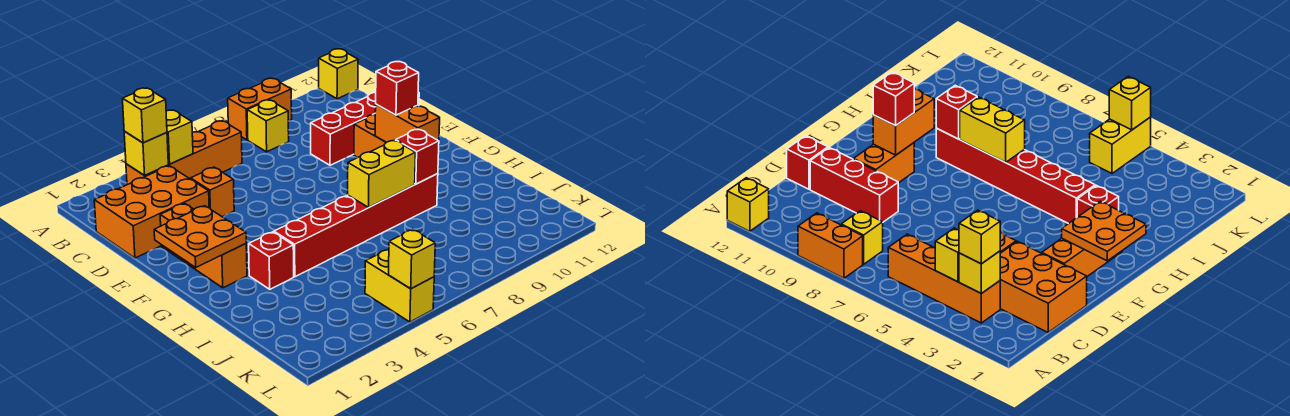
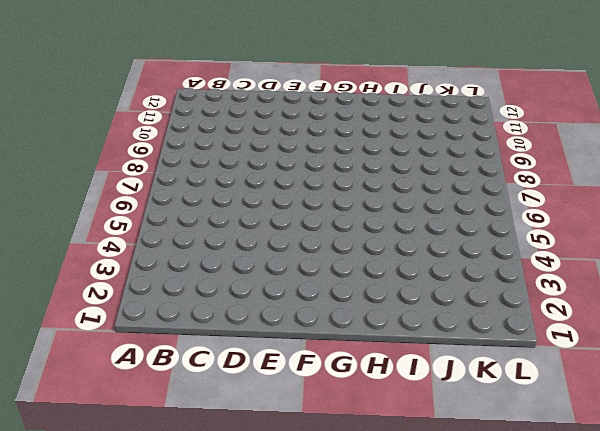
none -> orange 1x2 brick [228,78,292,140]
none -> yellow 1x1 brick [319,49,358,99]
none -> orange 1x4 brick [126,121,242,185]

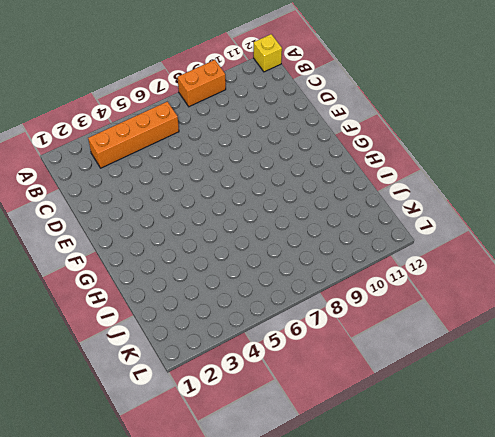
none -> yellow 1x1 brick [247,100,289,152]
none -> orange 2x3 brick [94,166,209,258]
none -> orange 1x1 brick [191,167,234,217]

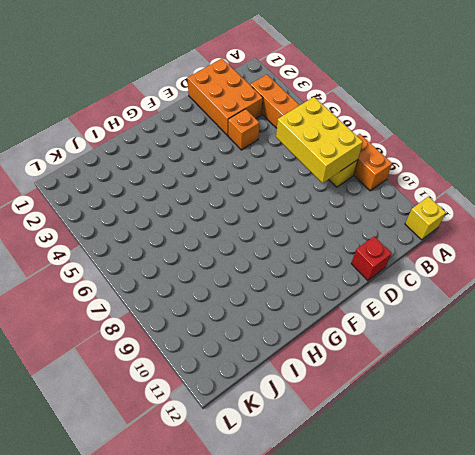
yellow 2x3 brick [276,97,363,183] -> none
none -> red 1x3 brick [311,92,376,165]
none -> orange 1x3 brick [160,203,247,288]
none -> orange 1x2 brick [354,115,386,158]

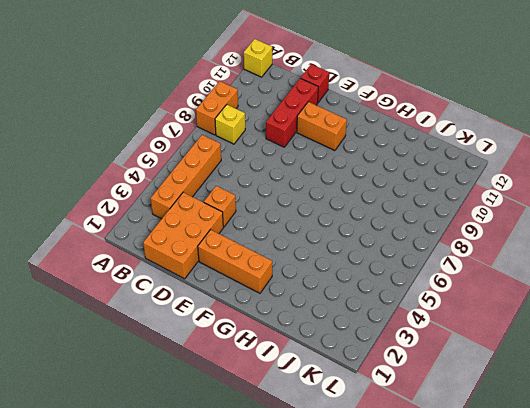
none -> red 1x1 brick [249,232,294,289]
none -> red 1x6 brick [274,174,438,277]
none -> yellow 1x2 brick [365,249,434,322]

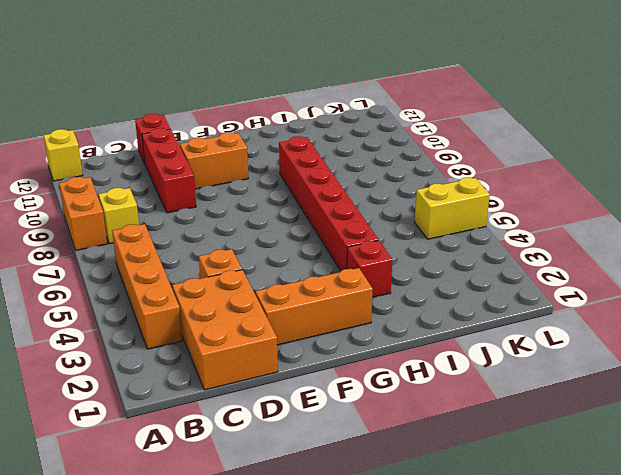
none -> yellow 1x1 brick [124,131,168,176]
none -> yellow 1x1 brick [166,110,193,164]
none -> orange 2x2 plate [154,206,246,267]

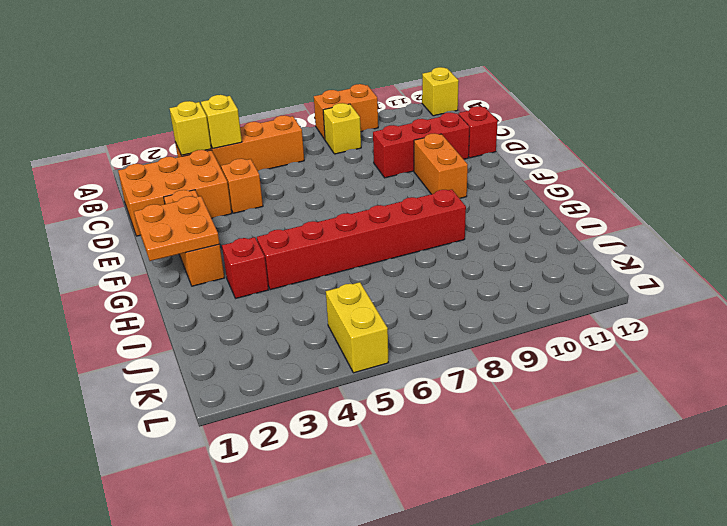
none -> orange 1x2 brick [375,104,440,142]
none -> yellow 1x2 brick [348,140,416,207]
none -> red 1x1 brick [396,129,439,184]

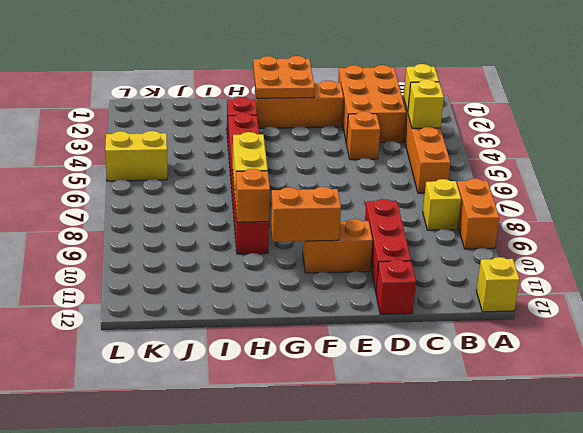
orange 1x1 brick [236,169,270,222] -> red 1x1 brick [396,129,439,184]
none -> yellow 1x1 brick [389,229,435,289]
none -> yellow 1x1 brick [122,88,167,143]
none -> red 1x1 brick [376,62,419,115]

